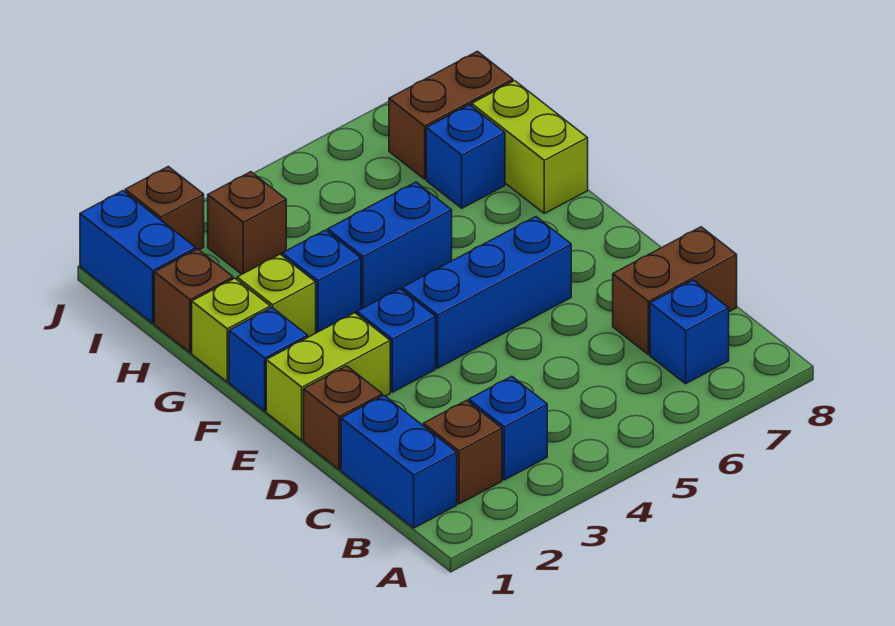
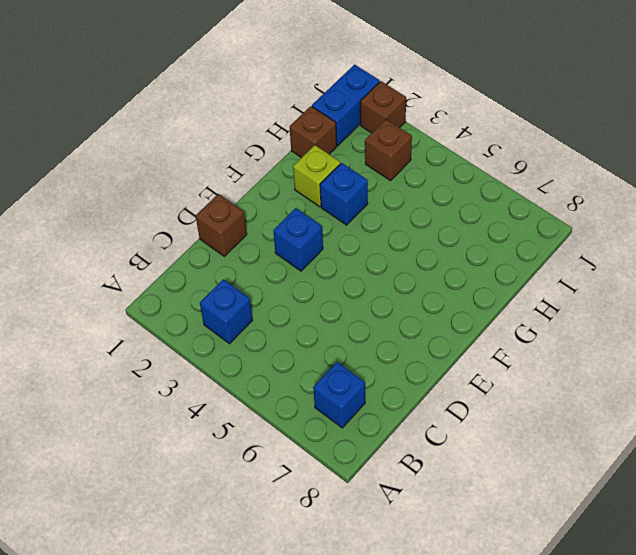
none -> blue 1x2 brick [341,395,457,528]
none -> brown 1x1 brick [423,400,502,504]
none -> brown 1x2 brick [613,227,737,354]

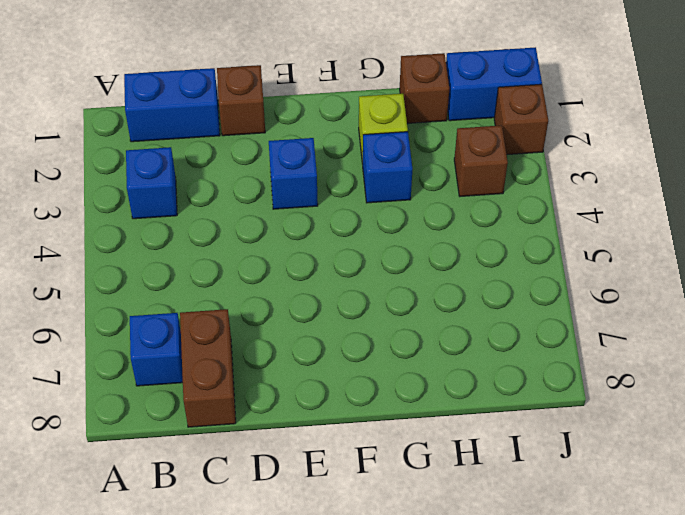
none -> brown 1x1 brick [423,400,502,504]
none -> lime 1x2 brick [266,313,390,440]
none -> blue 1x3 brick [402,217,571,368]

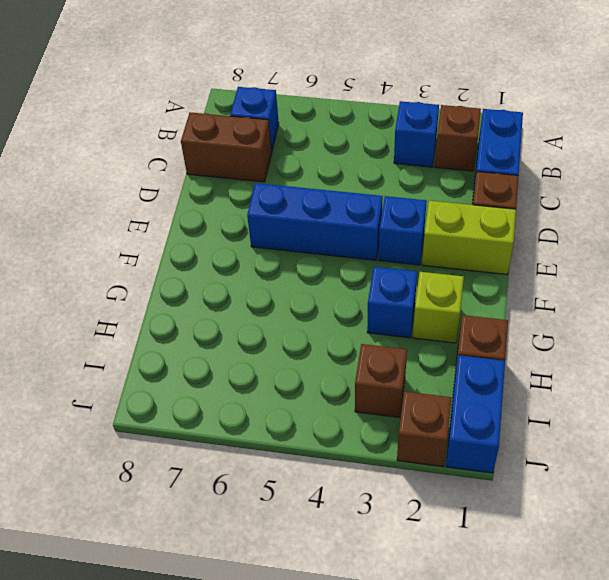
none -> blue 1x1 brick [229,308,308,411]
none -> lime 1x1 brick [192,278,270,382]
none -> blue 1x2 brick [328,182,452,309]

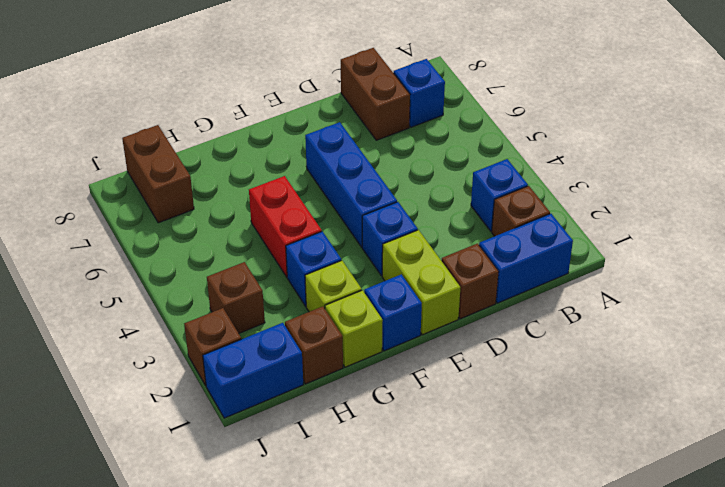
red 1x2 brick [249,176,322,277] -> blue 1x2 brick [328,182,452,309]
none -> lime 1x2 brick [472,81,588,213]
none -> blue 1x1 brick [426,105,505,208]

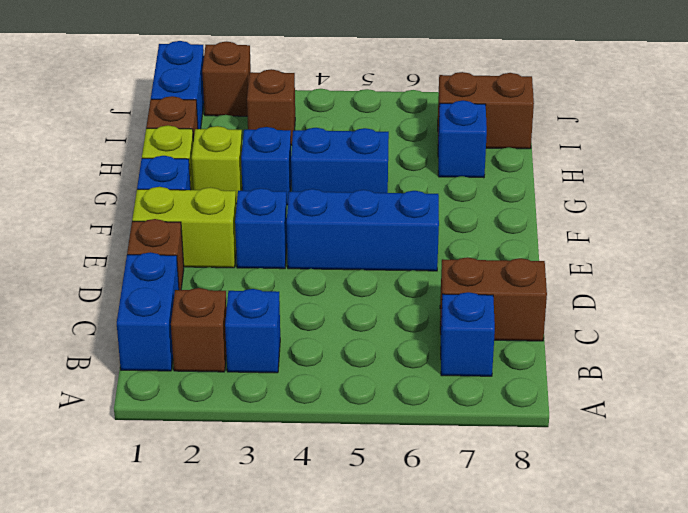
none -> lime 1x2 brick [472,81,588,213]

